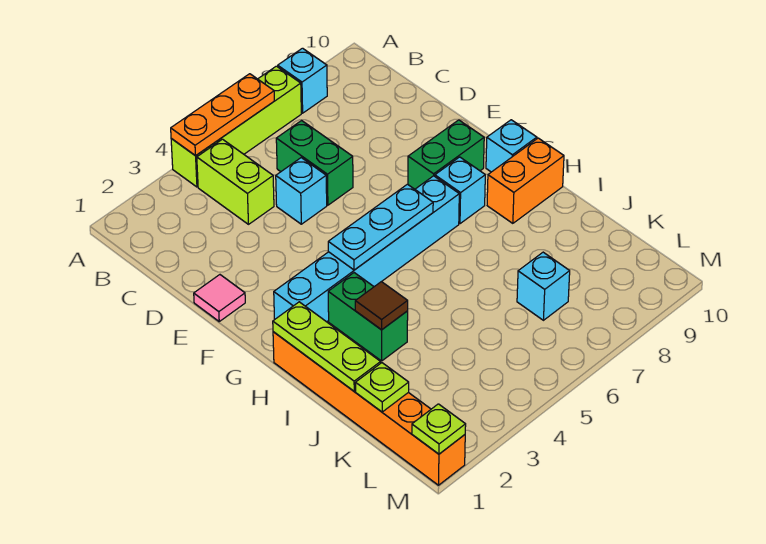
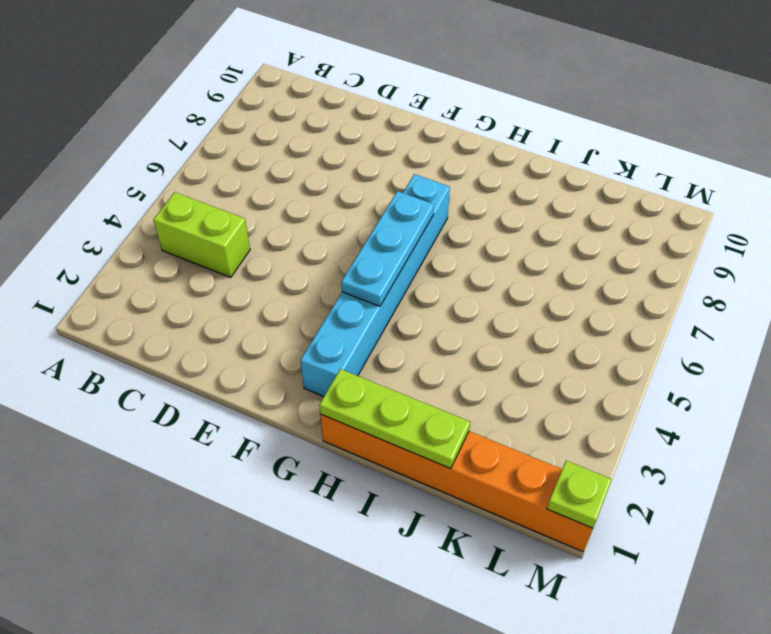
none -> lime 1x4 brick [171,66,301,187]
none -> cyan 1x1 brick [278,48,327,113]
none -> green 1x2 brick [276,121,353,205]

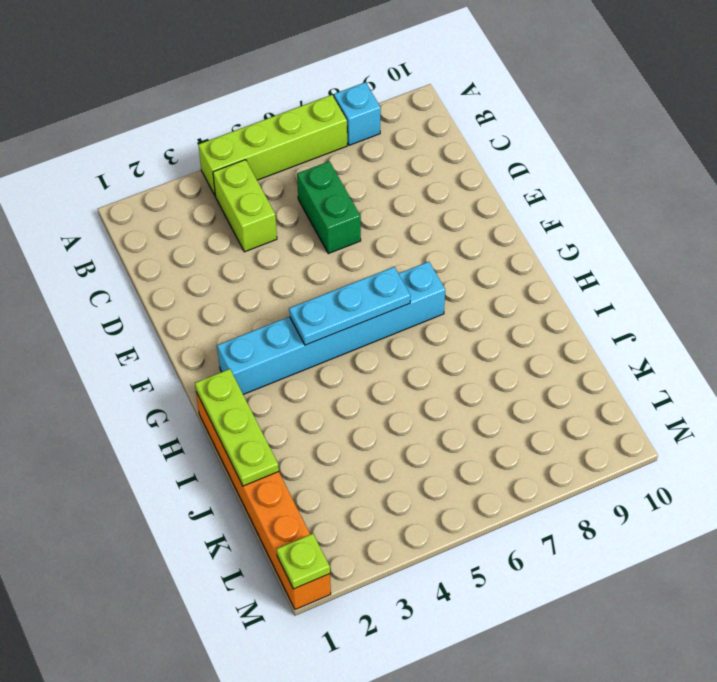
none -> cyan 1x1 brick [276,158,327,224]
none -> pink 1x1 tile [194,275,245,321]
none -> green 1x2 brick [408,120,484,189]

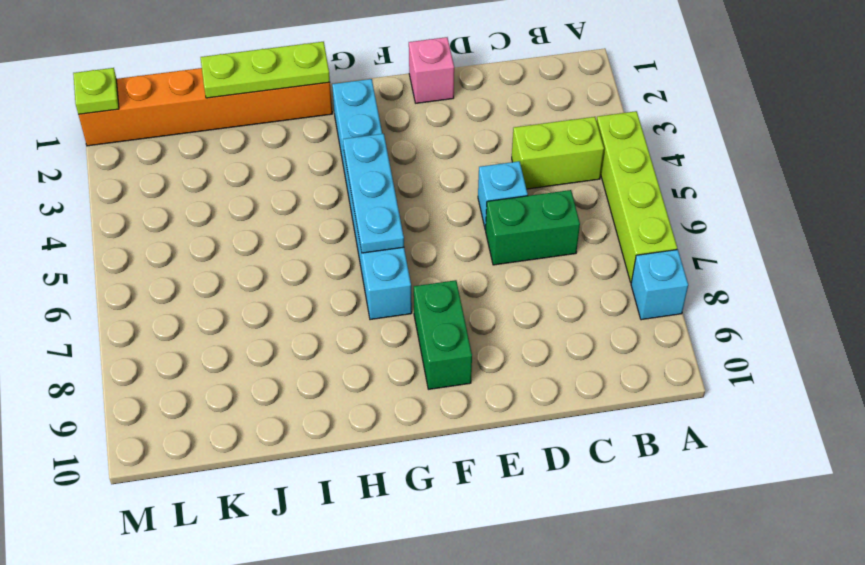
pink 1x1 brick [409,37,454,103] -> pink 1x1 tile [194,275,245,321]
none -> cyan 1x1 brick [435,157,485,224]
none -> cyan 1x1 brick [486,120,537,172]
none -> green 1x2 brick [328,273,408,361]

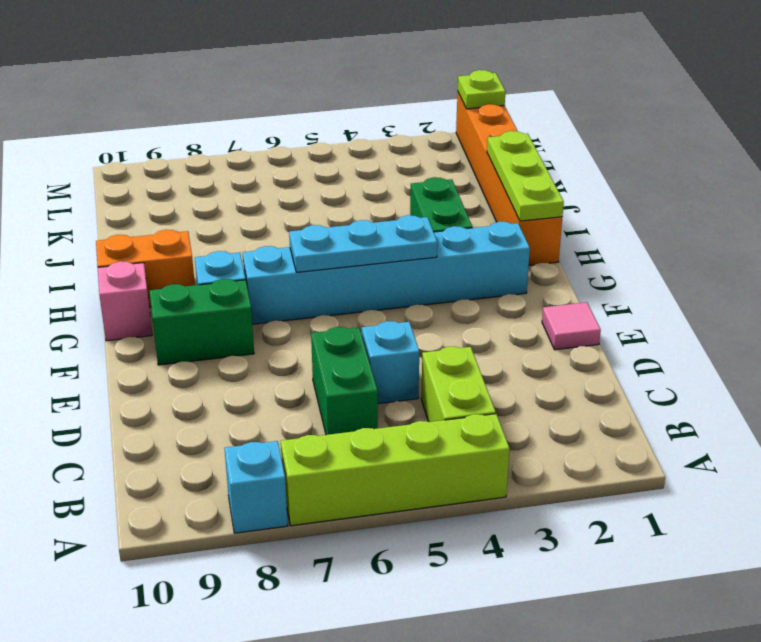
pink 1x1 brick [98,261,152,341] -> cyan 1x1 brick [486,120,537,172]
none -> cyan 1x1 brick [517,252,570,320]
none -> orange 1x3 plate [171,74,274,156]
none -> brown 1x1 tile [355,282,408,330]

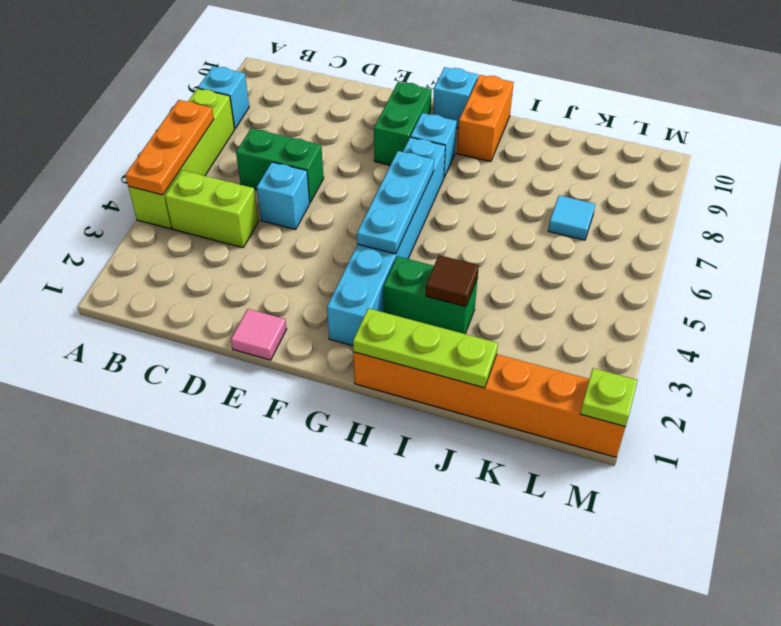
cyan 1x1 tile [548,195,595,240] -> cyan 1x1 brick [517,252,570,320]
none -> lime 1x1 plate [355,363,409,412]

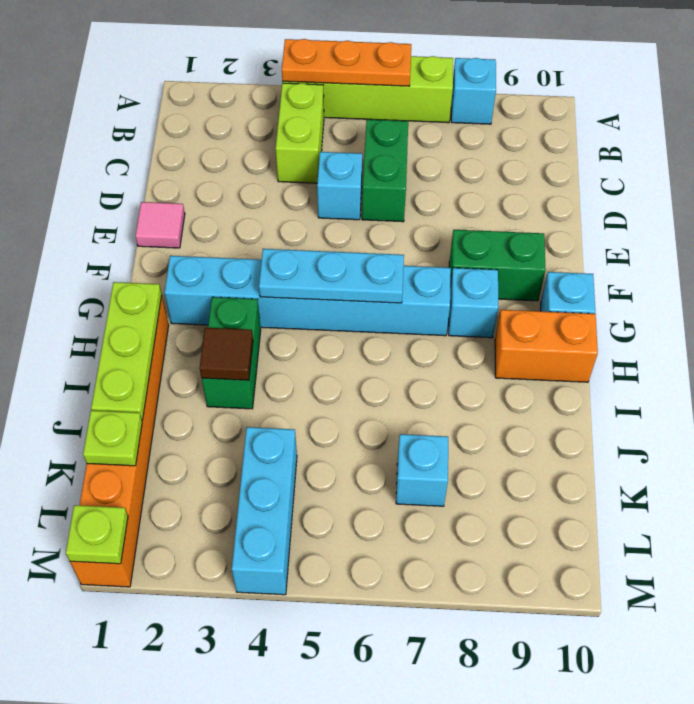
cyan 1x3 brick [232,427,297,595] -> none

